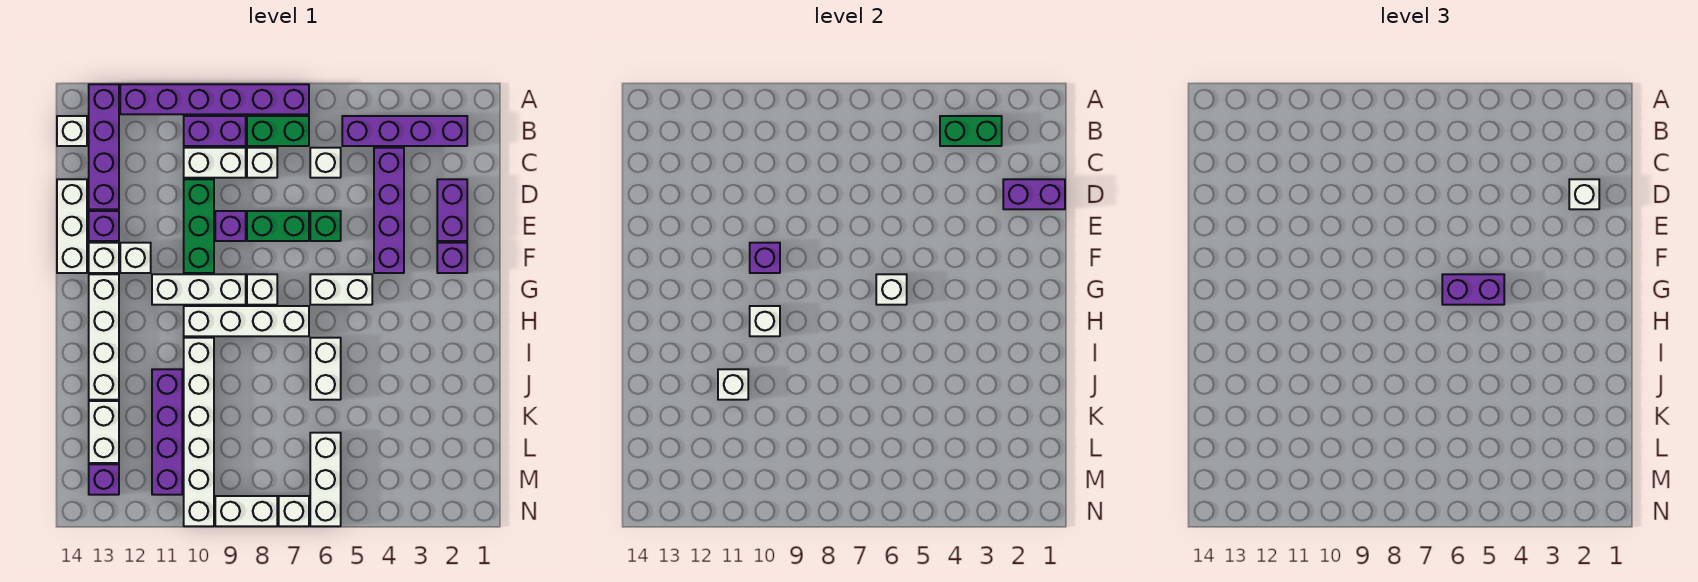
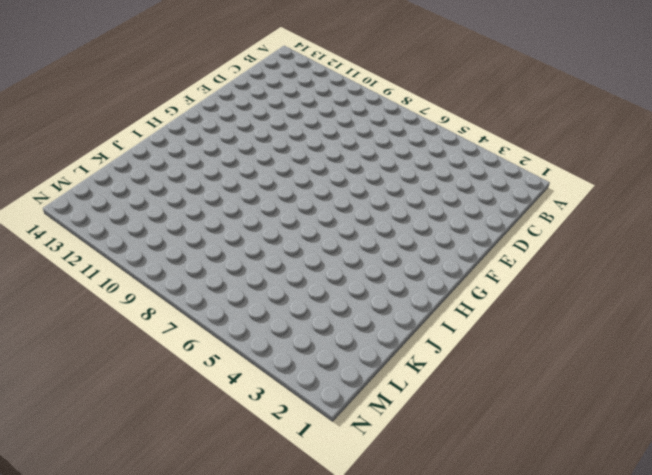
none -> purple 1x6 brick [120,84,309,114]
none -> purple 1x4 brick [89,84,119,209]
none -> purple 1x4 brick [342,116,467,146]
none -> green 1x2 brick [247,116,309,146]

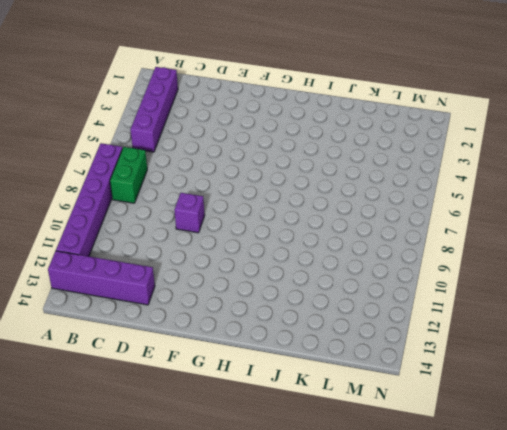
none -> purple 1x2 brick [184,116,246,146]
none -> white 1x1 brick [57,116,87,146]
none -> purple 1x4 brick [374,148,404,273]
none -> white 1x1 brick [310,148,341,178]

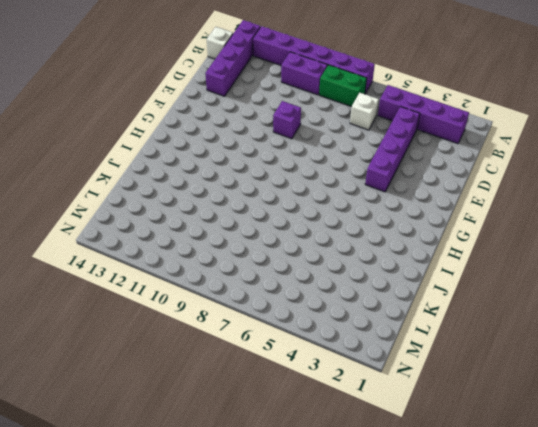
none -> white 1x1 brick [247,148,277,178]
none -> white 1x2 brick [184,148,246,178]
none -> purple 1x2 brick [437,179,467,241]
none -> green 1x3 brick [184,179,214,273]

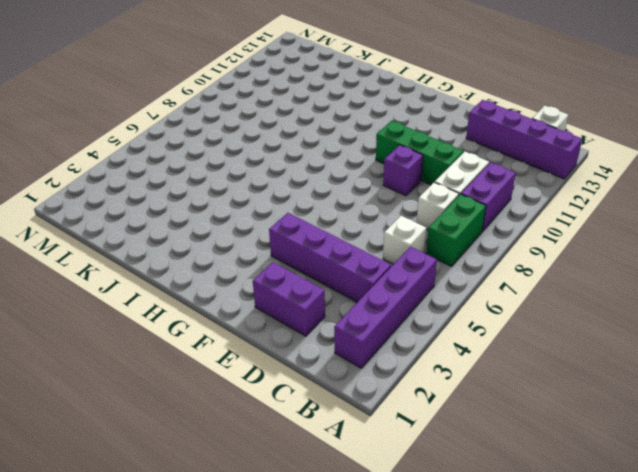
none -> purple 1x6 brick [120,84,309,114]
none -> white 1x3 brick [57,179,87,273]
none -> green 1x1 brick [310,211,341,241]
none -> green 1x2 brick [247,211,309,241]

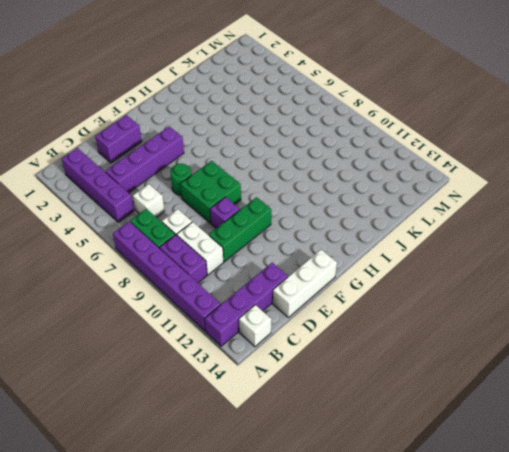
green 1x1 round brick [170,164,191,195] -> green 1x1 brick [310,211,341,241]
green 2x2 brick [181,161,241,223] -> green 1x2 brick [247,211,309,241]
none -> purple 1x1 brick [89,211,119,241]
none -> purple 1x1 brick [437,243,467,273]
none -> white 1x1 brick [120,243,151,273]
none -> white 1x1 brick [89,243,119,273]

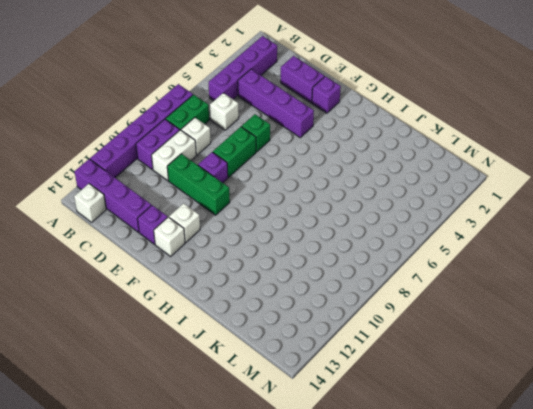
none -> white 1x3 brick [57,179,87,273]
none -> white 1x2 brick [310,274,372,305]
none -> white 1x1 brick [247,274,277,305]
none -> white 1x3 brick [152,274,246,305]

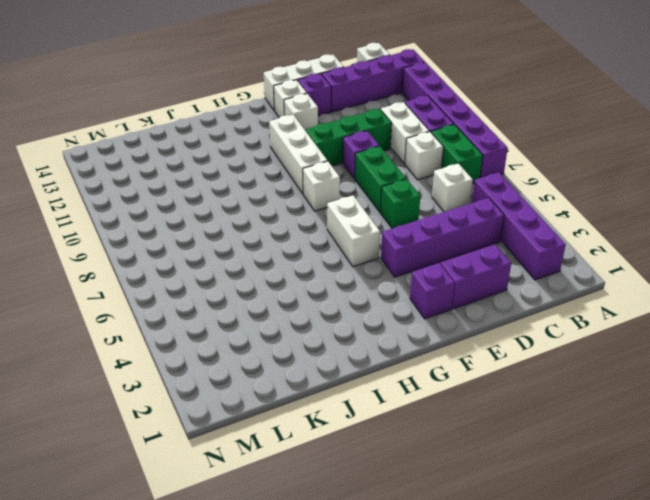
none -> white 1x4 brick [89,274,119,400]
none -> white 1x4 brick [184,306,309,336]
none -> white 1x2 brick [310,338,341,400]
none -> white 1x6 brick [184,338,214,526]

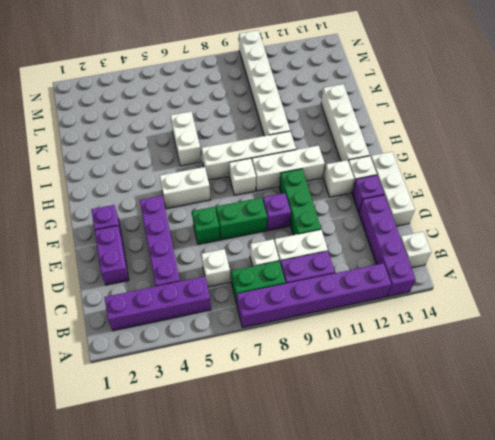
none -> purple 1x4 brick [152,369,182,495]
none -> white 1x2 brick [89,401,119,463]
none -> white 1x3 brick [310,433,341,526]
none -> purple 1x1 brick [89,464,119,495]

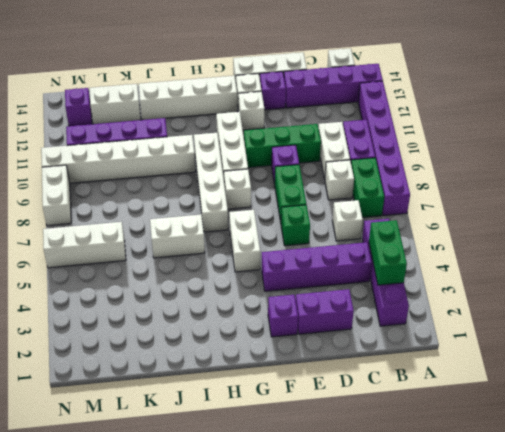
none -> white 1x1 brick [279,496,309,526]
none -> purple 1x2 brick [1003,179,1065,209]
none -> purple 1x1 brick [750,243,780,273]
none -> white 1x1 brick [876,274,907,305]

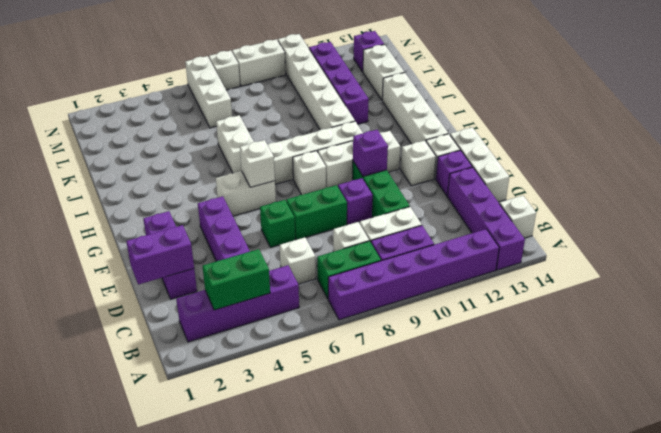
none -> white 1x1 brick [750,306,780,336]
none -> white 1x1 brick [718,369,748,400]
none -> white 1x1 brick [1569,179,1599,209]
none -> purple 1x2 brick [1442,274,1504,305]

